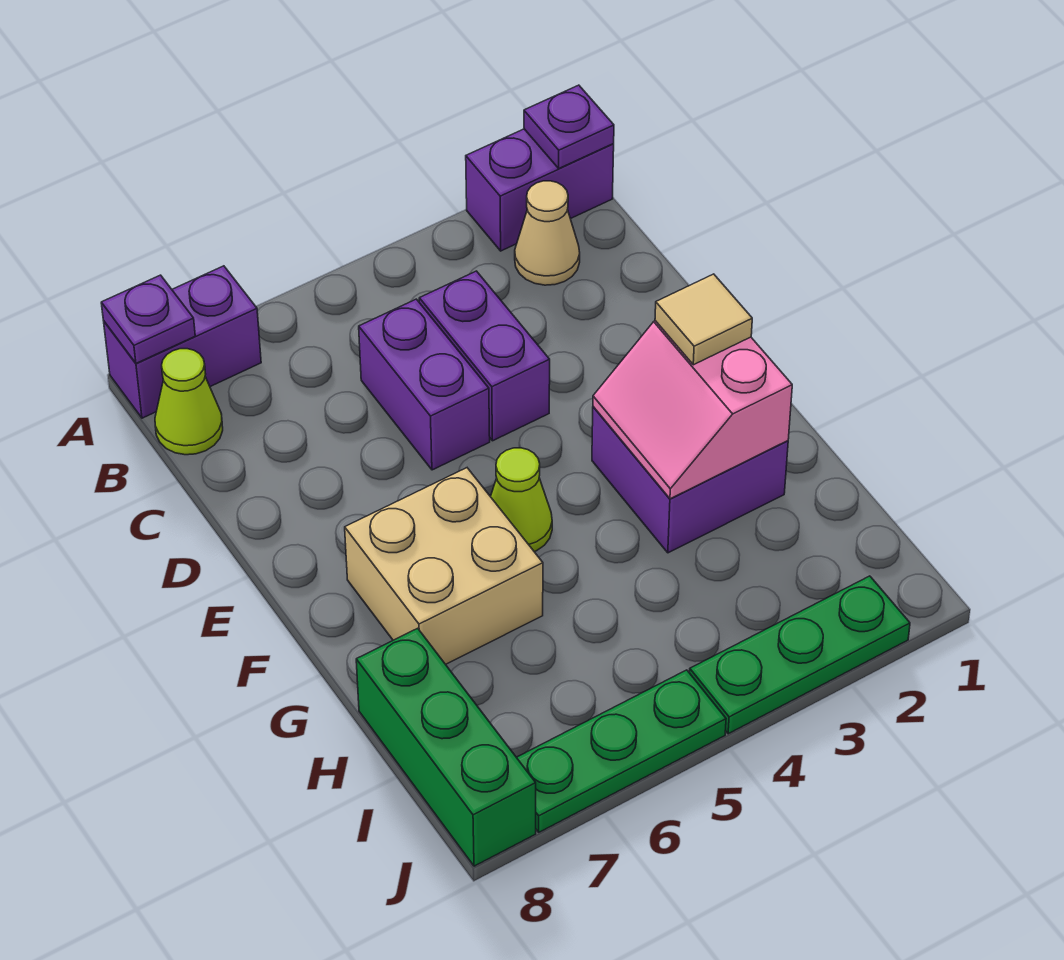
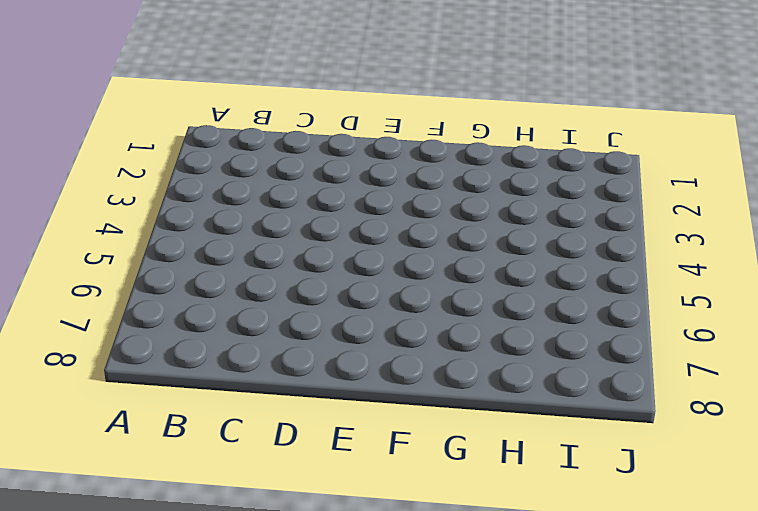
none -> purple 1x2 brick [466,129,614,251]
none -> purple 1x2 brick [104,266,261,418]
none -> tan 1x1 cone [515,181,580,285]

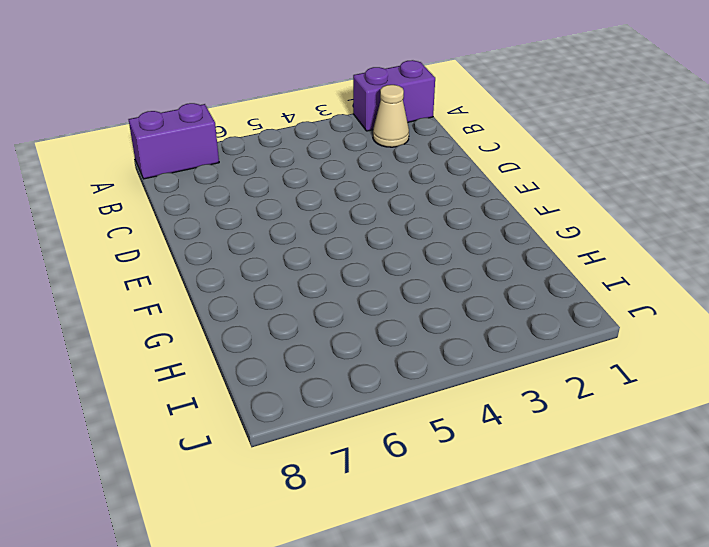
none -> lime 1x1 cone [155,349,223,455]
none -> purple 1x2 brick [419,271,550,441]
none -> purple 1x2 brick [359,299,490,470]

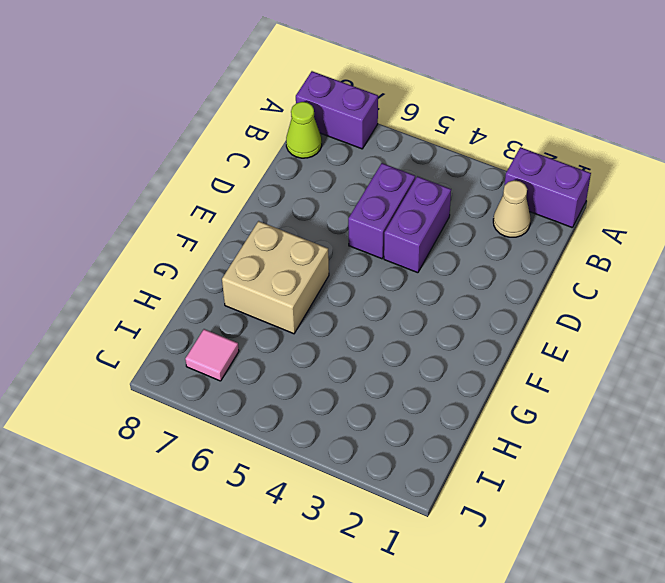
pink 1x1 tile [185,329,239,381] -> none
none -> purple 2x2 brick [592,407,788,553]
none -> lime 1x1 cone [491,448,552,552]
none -> green 1x3 brick [356,628,536,866]

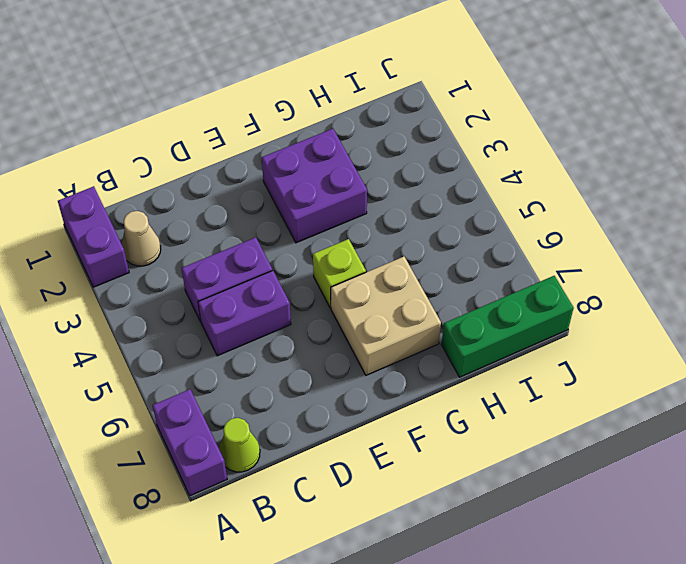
lime 1x1 brick [313,239,366,308] -> lime 1x1 cone [491,448,552,552]
none -> green 1x3 plate [690,576,910,734]
none -> green 1x3 plate [516,670,726,832]
none -> purple 1x1 plate [524,85,614,168]

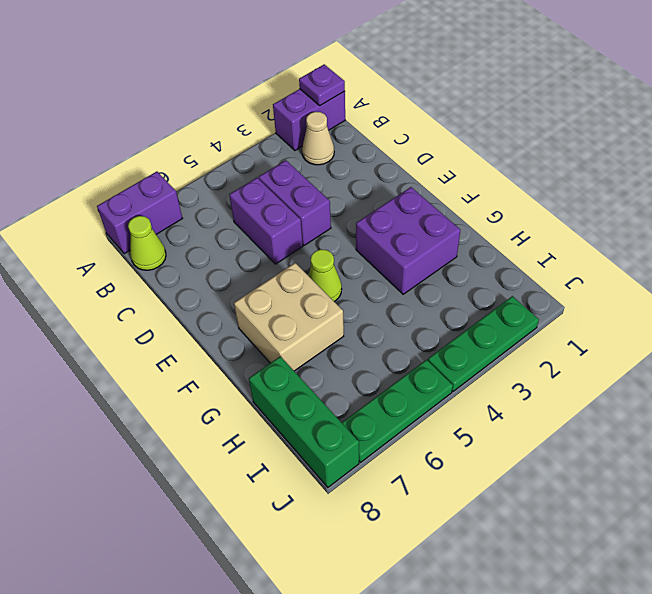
none -> purple 1x1 plate [101,275,195,363]
none -> pink 2x2 slope [593,321,792,499]
none -> tan 1x1 tile [655,274,752,365]

